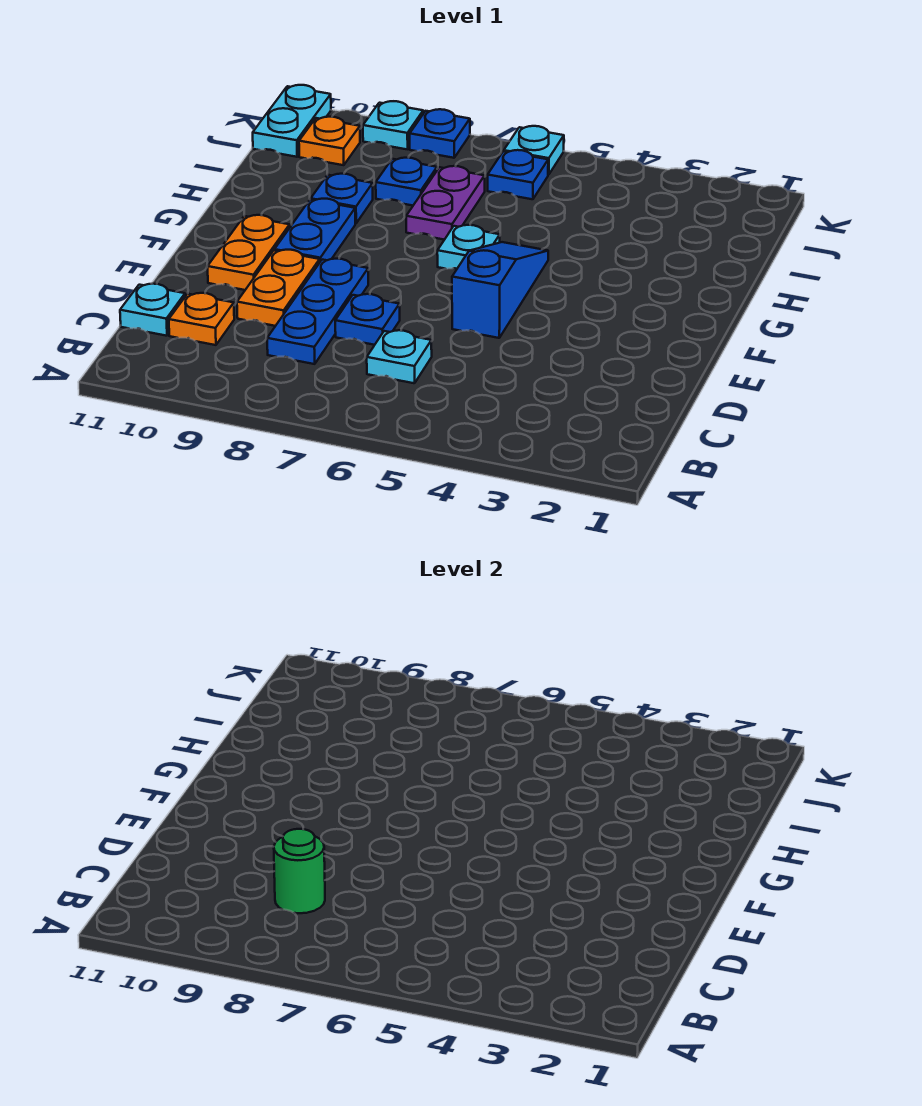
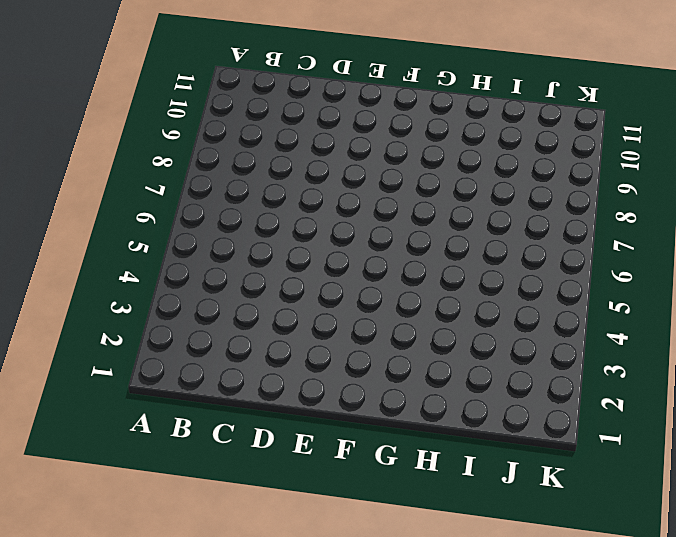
none -> cyan 1x1 plate [367,330,432,383]
none -> blue 1x3 plate [267,259,368,364]
none -> orange 1x1 plate [169,293,234,345]

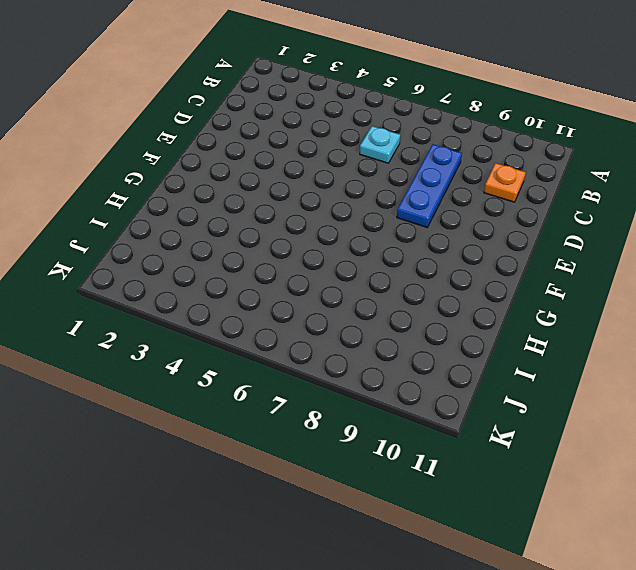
none -> cyan 1x1 plate [120,284,185,336]
none -> blue 1x1 plate [335,294,400,345]
none -> orange 1x2 plate [237,250,320,326]

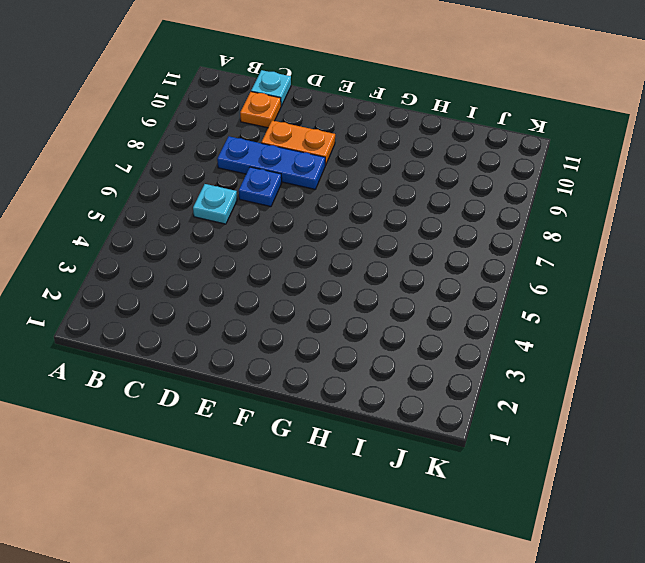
none -> blue 1x3 slope [452,242,548,338]
none -> orange 1x2 plate [208,215,290,290]
none -> blue 1x2 plate [274,199,355,261]

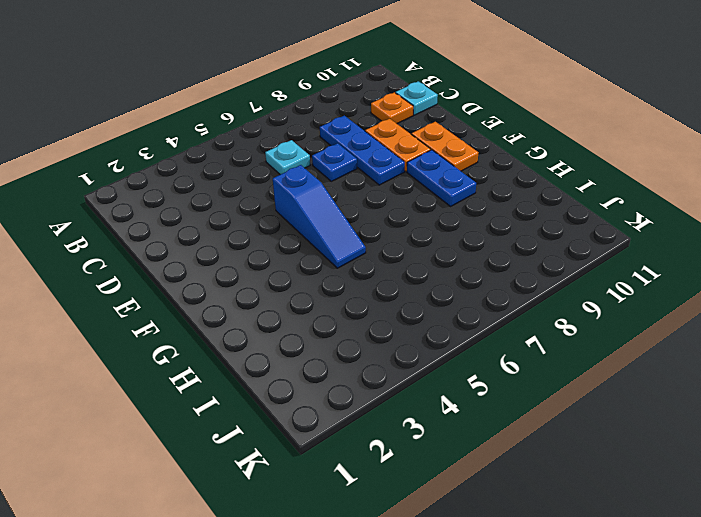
none -> cyan 1x1 plate [437,225,500,269]
none -> purple 1x2 plate [406,166,485,240]
none -> blue 1x1 plate [311,174,373,223]

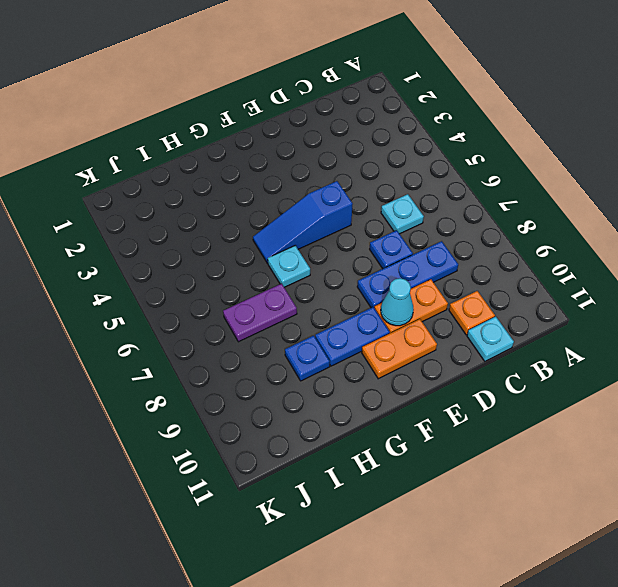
cyan 1x1 cone [381,278,414,326] -> none
none -> blue 1x1 plate [376,158,437,206]
none -> blue 1x1 plate [488,150,548,199]
none -> orange 1x1 plate [299,117,360,165]

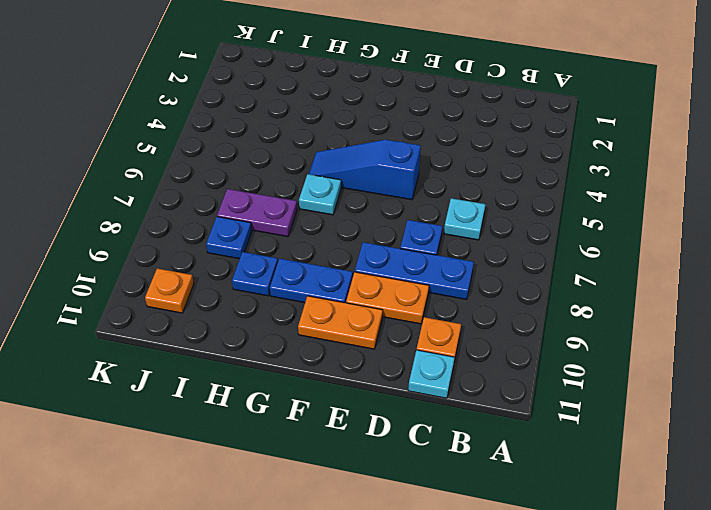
none -> blue 1x1 plate [488,150,548,199]
none -> cyan 1x2 plate [253,85,331,157]
none -> cyan 1x1 plate [504,126,564,175]

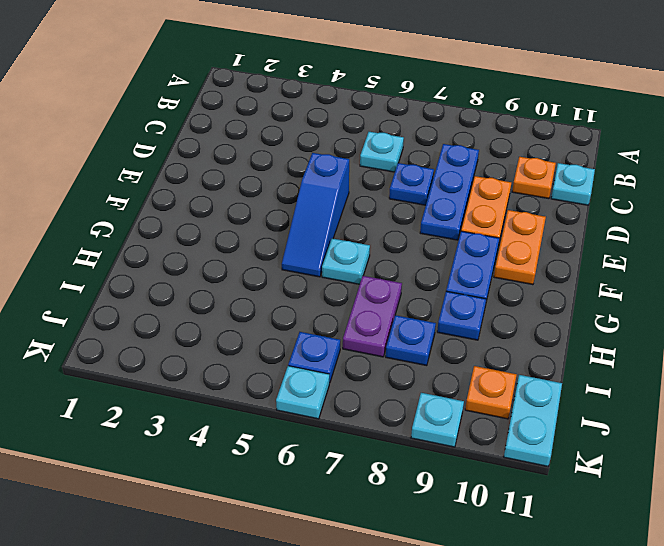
none -> blue 1x1 plate [410,109,470,158]
none -> green 1x1 round brick [274,829,325,913]

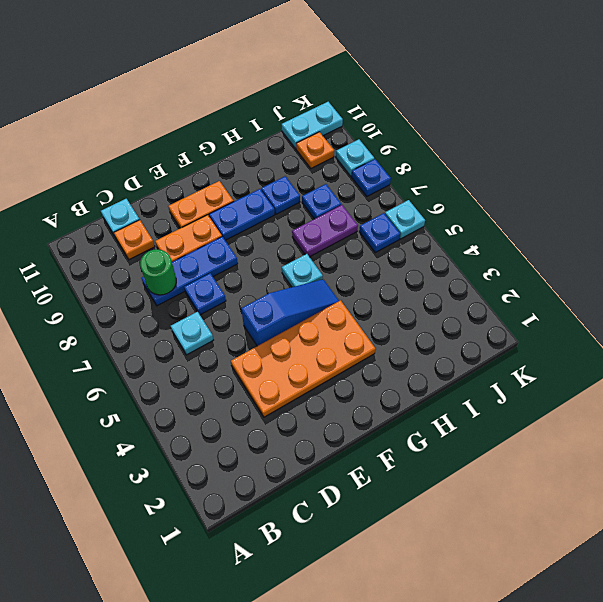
orange 2x4 plate [231,300,375,417] -> none

